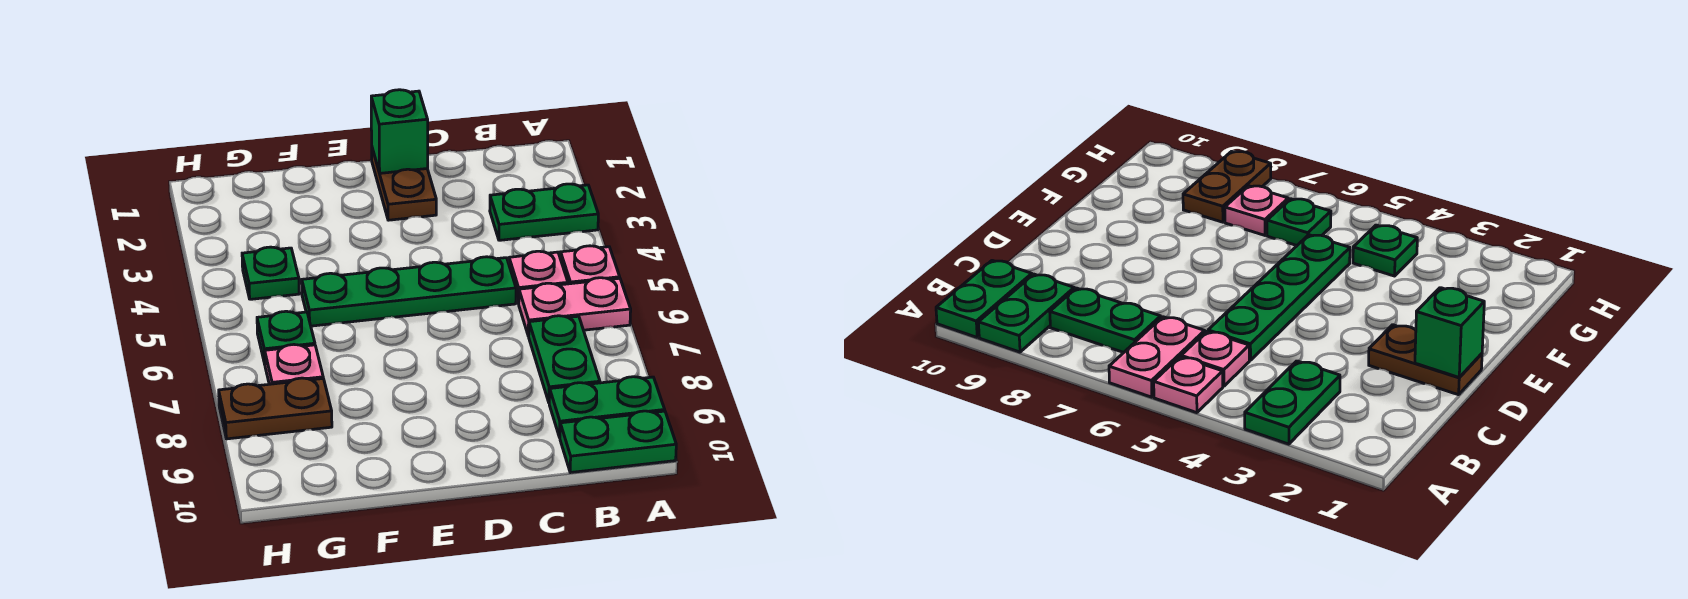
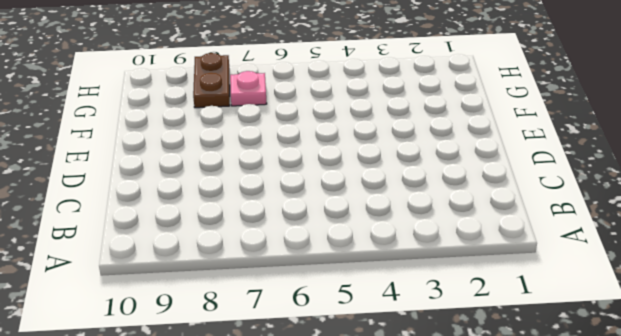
none -> green 1x2 plate [490,184,598,240]
none -> pink 1x1 plate [560,246,620,284]
none -> pink 1x2 plate [518,278,631,336]

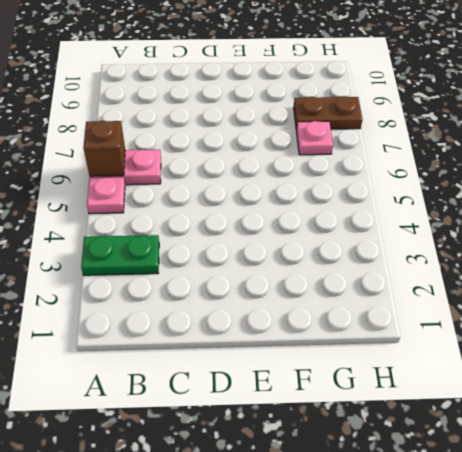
brown 1x1 brick [83,121,125,176] -> none
none -> green 1x2 plate [549,377,665,437]
none -> green 1x2 plate [560,411,676,473]
none -> pink 1x1 plate [509,251,568,303]

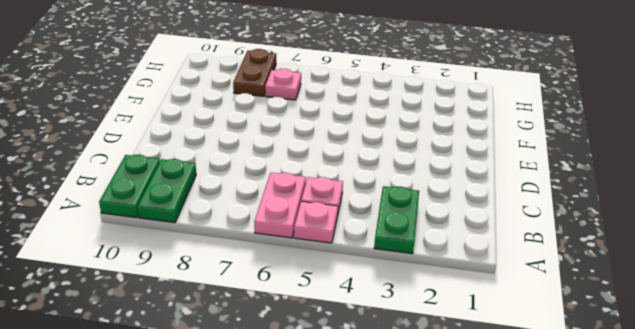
none -> green 1x2 plate [529,316,600,402]
none -> green 1x4 plate [302,257,516,326]
none -> brown 1x2 plate [372,148,436,220]

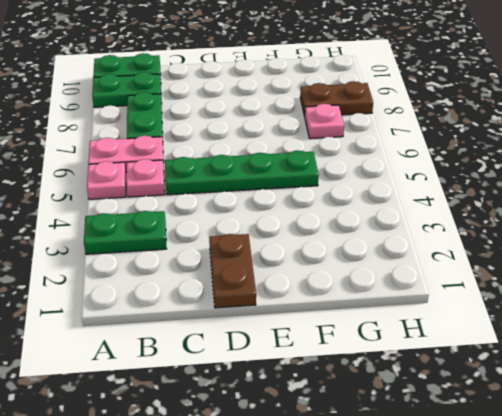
none -> green 1x1 plate [242,247,299,299]
none -> green 1x1 plate [257,311,315,364]
none -> green 1x1 brick [371,90,428,173]

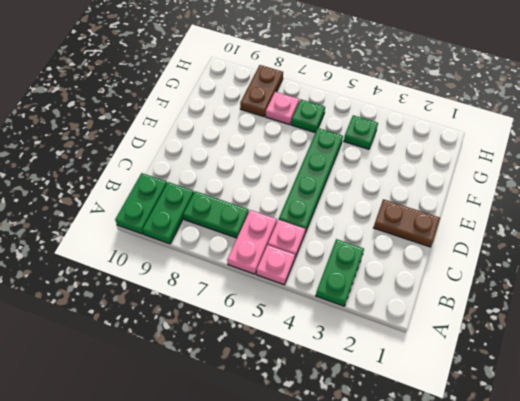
none -> green 1x1 brick [371,90,428,173]

